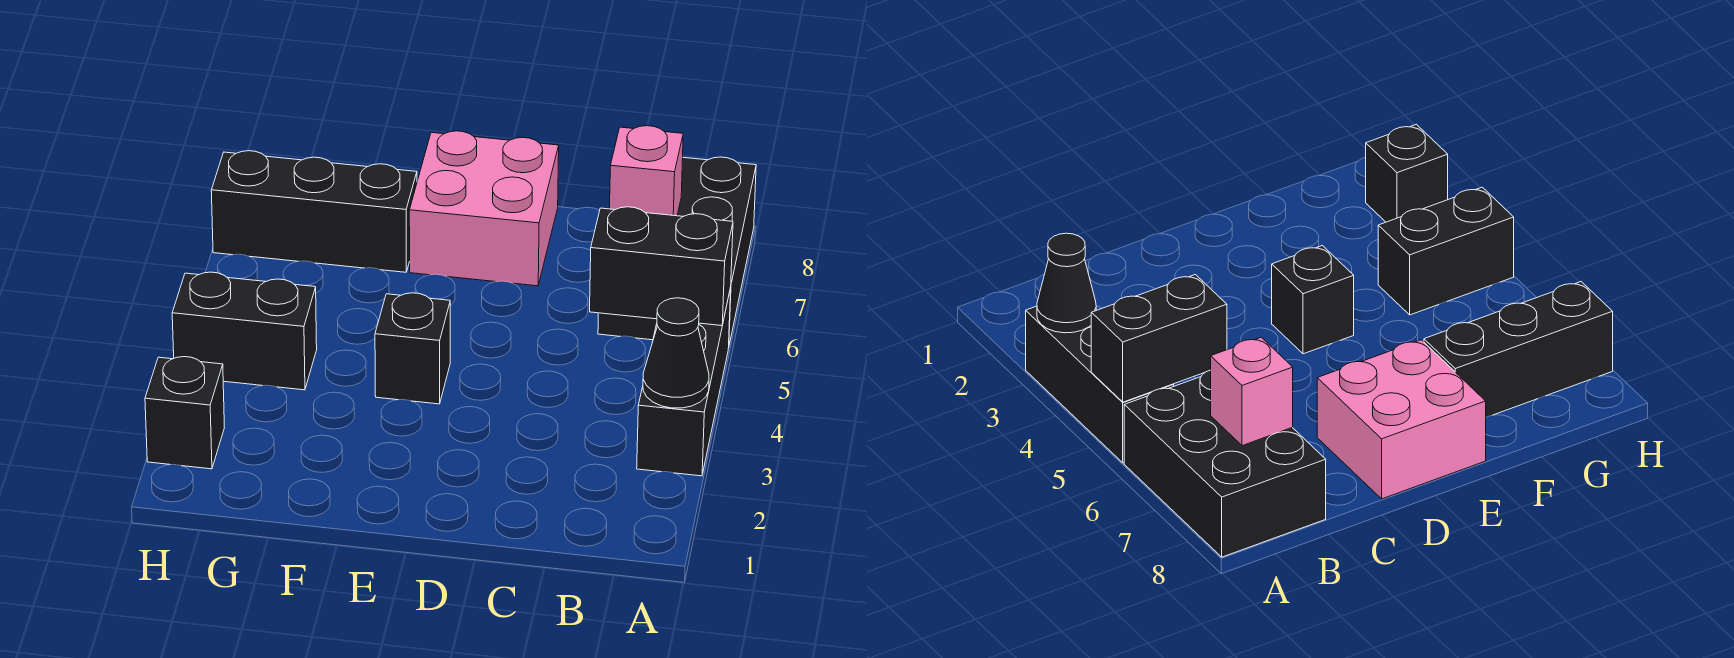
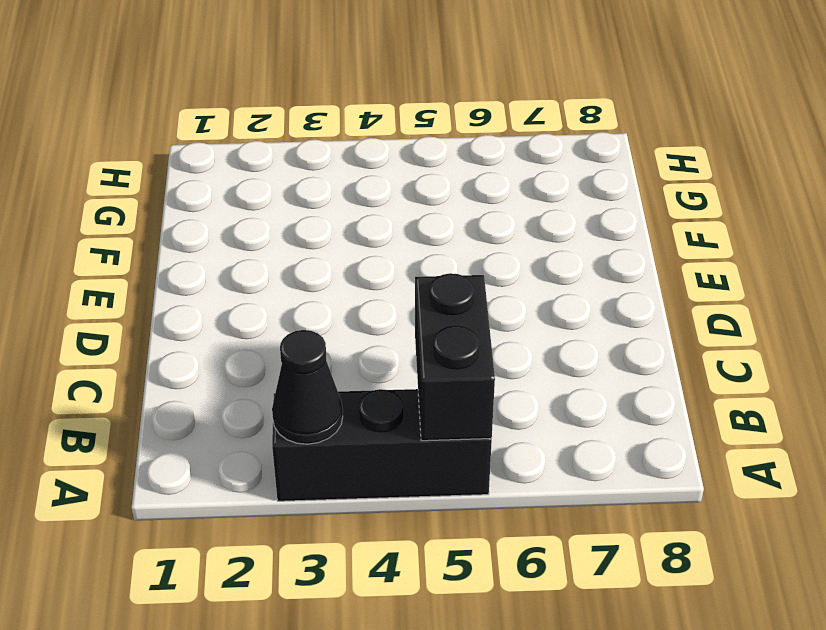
none -> black 2x3 brick [598,157,756,344]
none -> pink 2x2 brick [409,131,559,286]

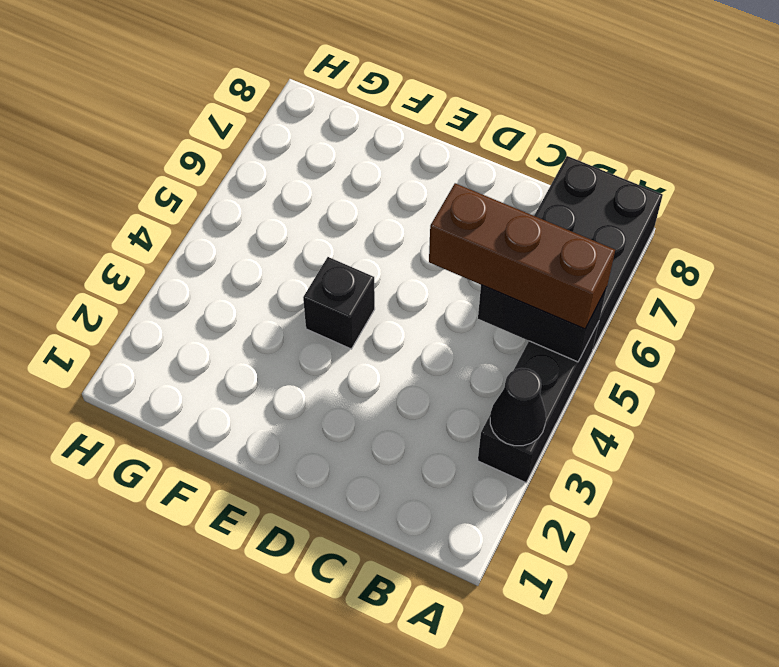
brown 1x3 brick [429,183,615,329] -> none
none -> pink 2x2 brick [409,131,559,286]
none -> black 1x3 brick [211,151,417,272]

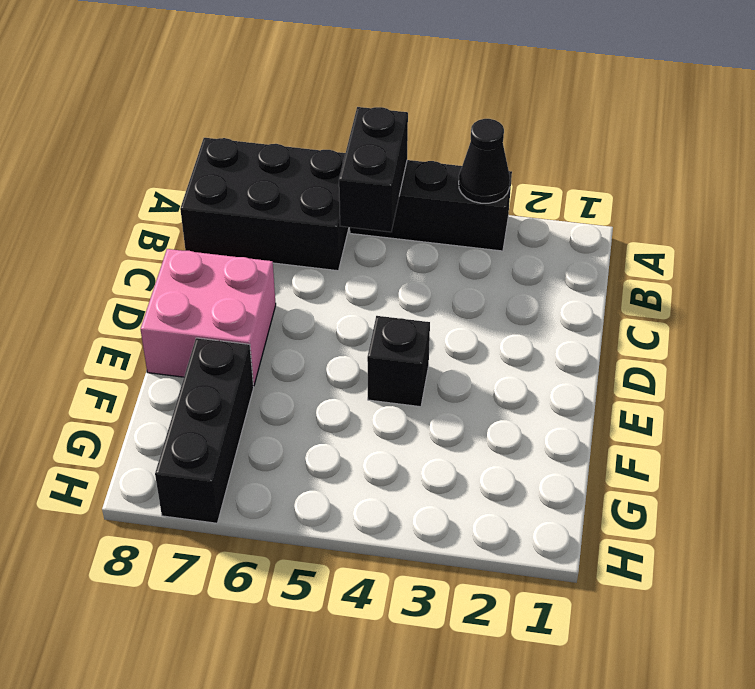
none -> black 1x2 brick [172,272,317,390]
none -> black 1x1 brick [145,357,224,469]

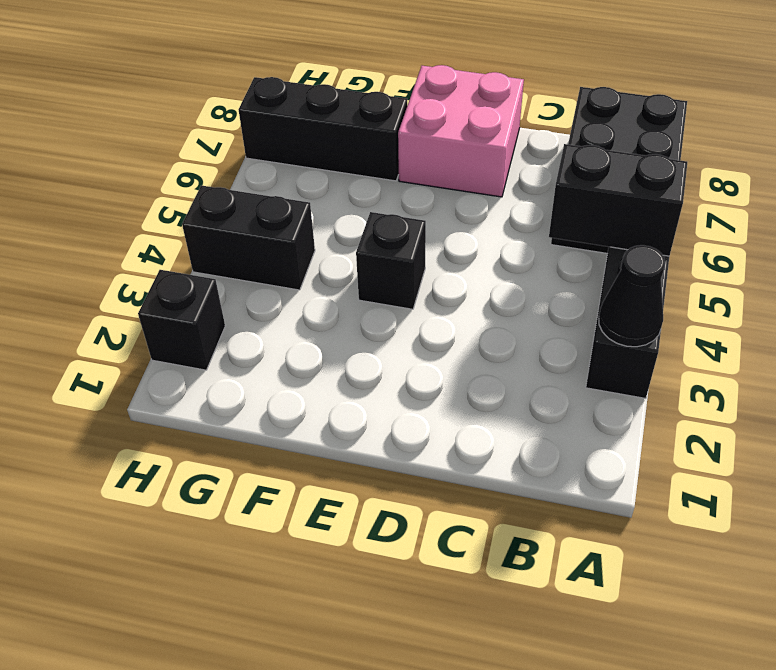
none -> pink 1x1 brick [610,126,683,216]

